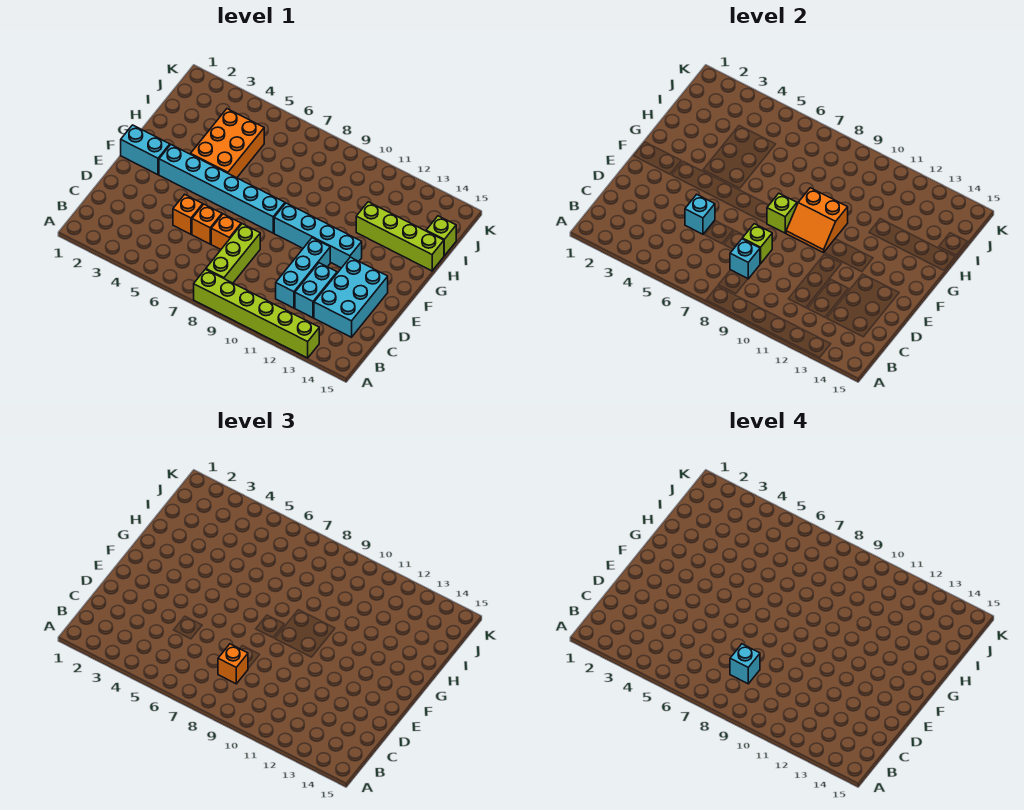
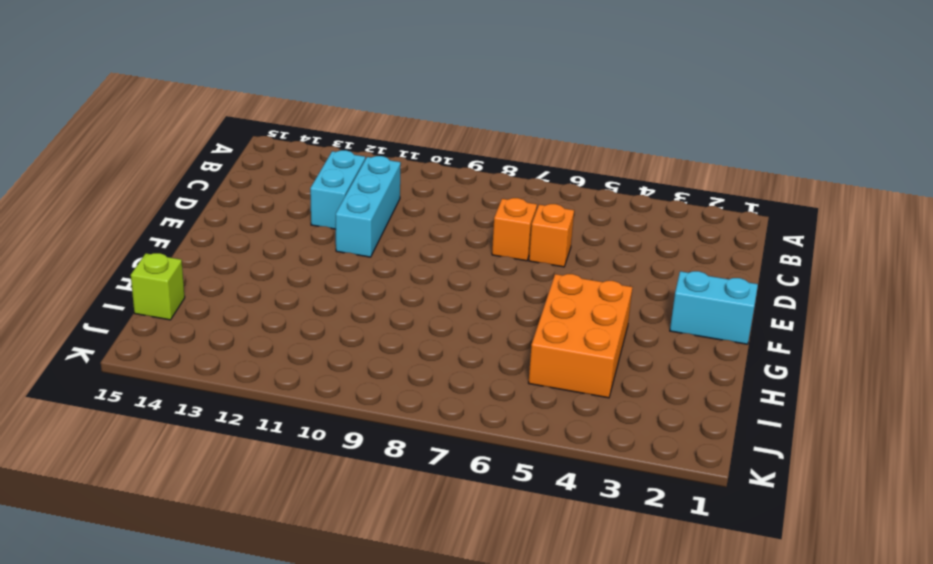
none -> lime 1x6 brick [194,269,319,358]
none -> lime 1x3 brick [206,224,260,283]
none -> cyan 2x3 brick [314,257,388,337]

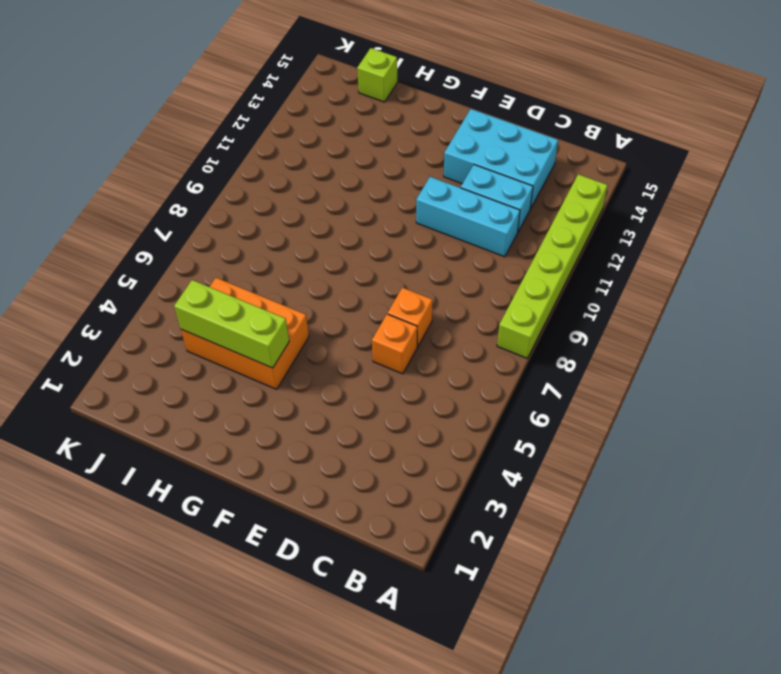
lime 1x3 brick [174,280,289,368] -> lime 1x3 brick moved to [206,224,260,283]
none -> orange 1x1 brick [173,194,203,234]
none -> cyan 1x2 brick [121,125,170,175]
none -> cyan 1x6 brick [159,145,285,233]

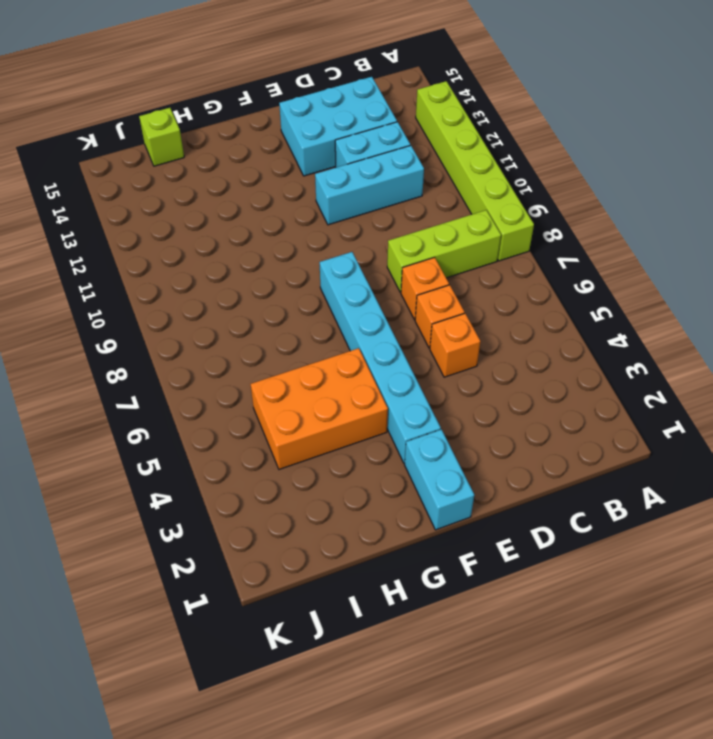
none -> cyan 1x4 brick [274,203,362,268]
none -> lime 1x4 brick [356,202,444,271]
none -> cyan 1x1 brick [730,239,760,279]

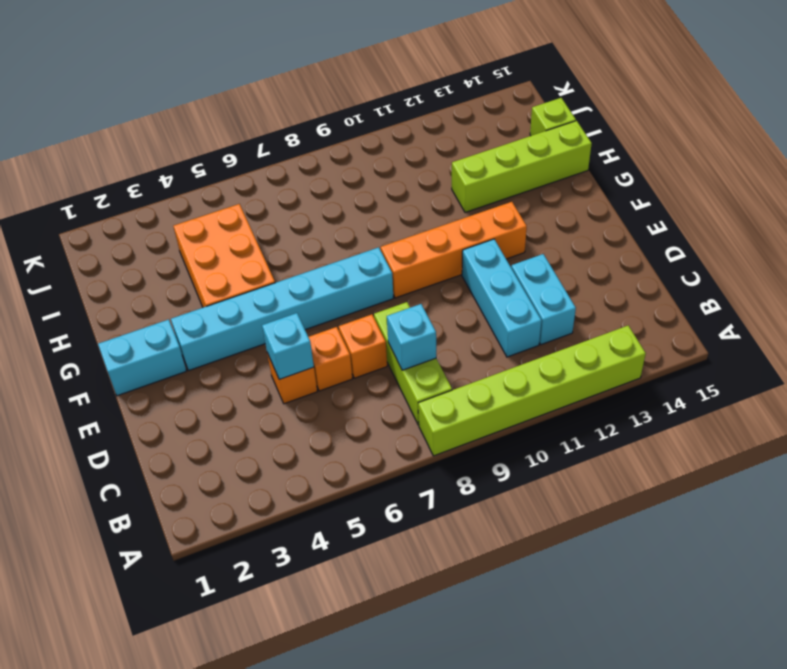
orange 1x4 brick [381,202,527,298] -> cyan 1x4 brick [274,203,362,268]
none -> cyan 2x3 brick [314,257,388,337]
none -> lime 1x1 brick [742,224,772,264]
none -> lime 1x1 brick [767,193,797,233]

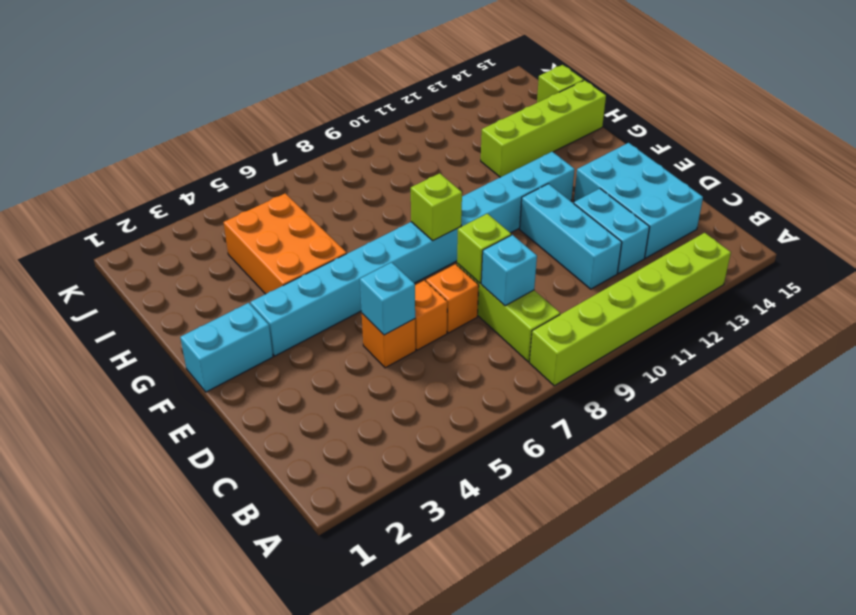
none -> orange 2x2 slope [786,188,848,253]
none -> orange 1x1 brick [218,644,248,684]
none -> cyan 1x1 brick [730,644,760,684]

